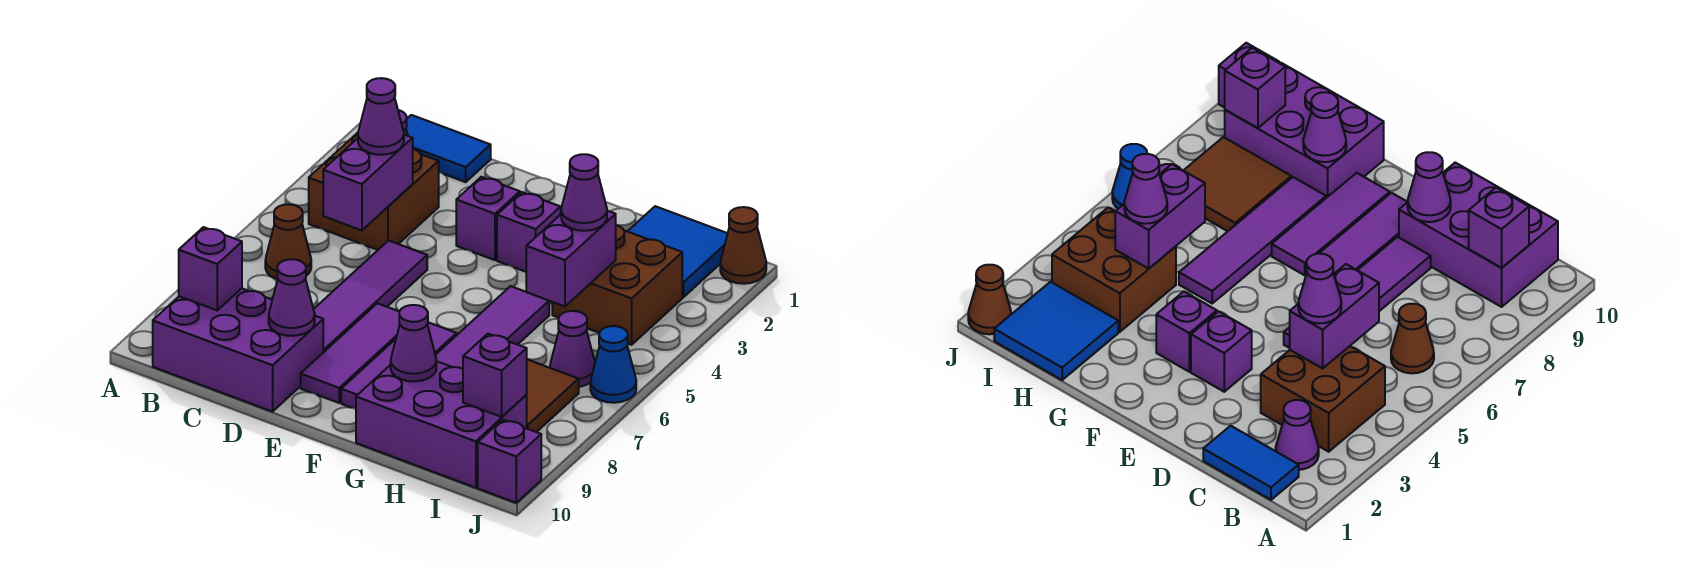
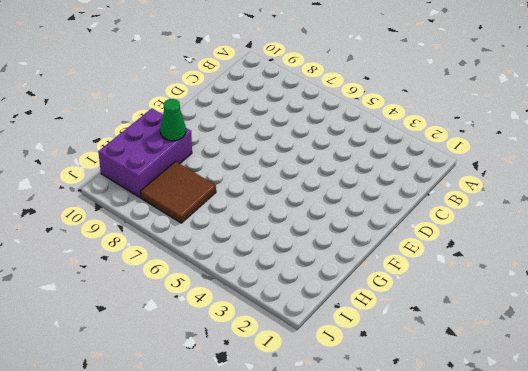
green 1x1 cone [160,99,186,141] -> purple 1x1 cone [391,305,436,382]
none -> blue 1x2 tile [406,115,491,182]
none -> purple 1x1 cone [1276,400,1319,470]
none -> brown 2x2 brick [309,133,439,250]

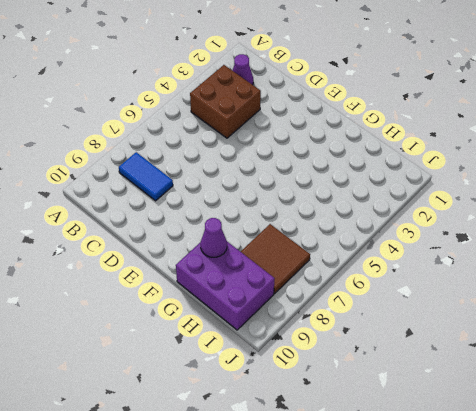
blue 1x2 tile [119,152,173,201] -> blue 1x2 tile moved to [406,115,491,182]
none -> brown 1x1 cone [265,204,311,279]
none -> purple 2x3 brick [153,289,323,412]
none -> purple 1x4 tile [313,241,427,352]

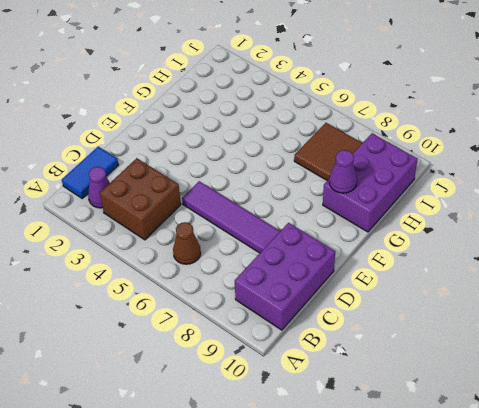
none -> purple 1x1 brick [456,177,520,260]
none -> purple 1x3 tile [301,303,400,403]
none -> purple 1x1 brick [497,192,561,272]

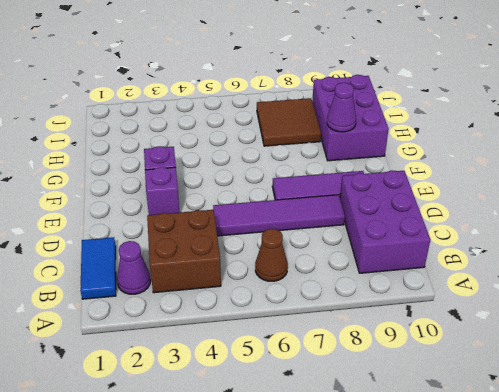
none -> purple 1x3 tile [341,322,457,409]
none -> purple 1x4 tile [435,286,549,369]
none -> blue 2x2 tile [628,206,728,297]

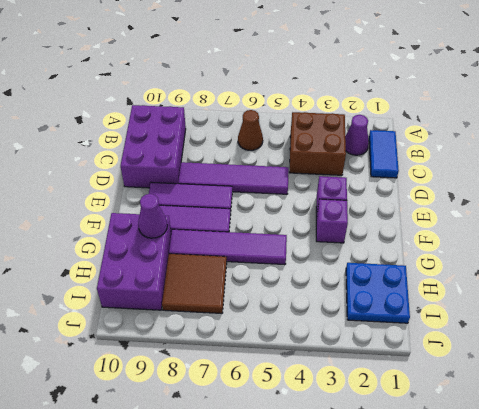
blue 2x2 plate [346,263,410,323] -> blue 2x2 tile [628,206,728,297]
none -> brown 2x2 brick [552,225,682,345]
none -> purple 1x1 cone [550,311,595,387]
none -> brown 1x1 cone [720,207,766,284]

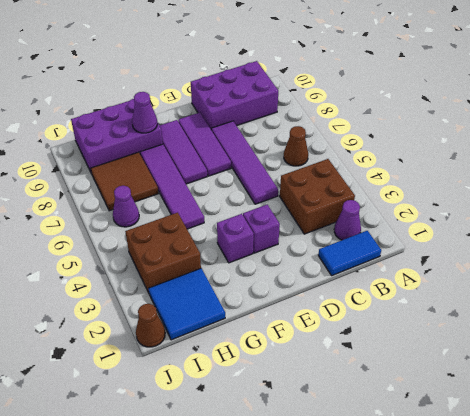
none -> blue 1x1 cone [590,326,636,403]
none -> purple 1x1 brick [478,420,541,503]
none -> purple 1x1 brick [179,227,242,310]

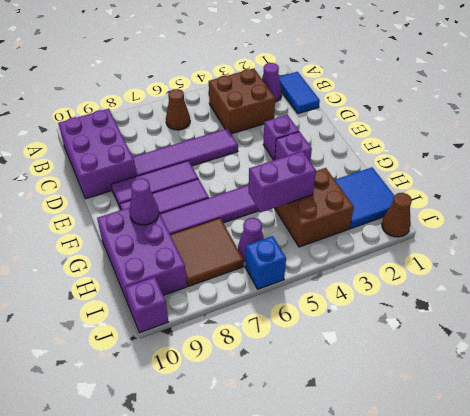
blue 1x1 brick [245,236,286,289] -> blue 1x1 cone [590,326,636,403]
none -> purple 1x1 brick [179,227,242,310]
none -> purple 1x2 brick [323,135,413,230]
none -> purple 1x1 cone [269,259,315,336]

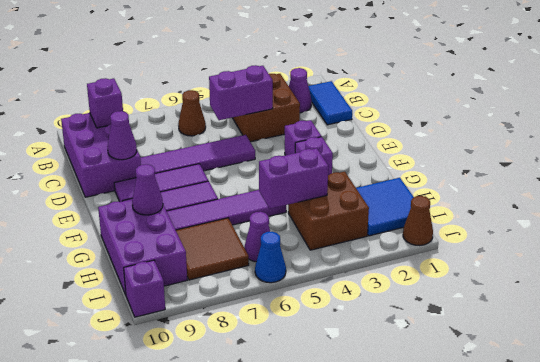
none -> purple 1x1 brick [463,334,527,417]
none -> purple 1x1 cone [358,78,404,155]
none -> purple 1x1 cone [561,154,607,231]

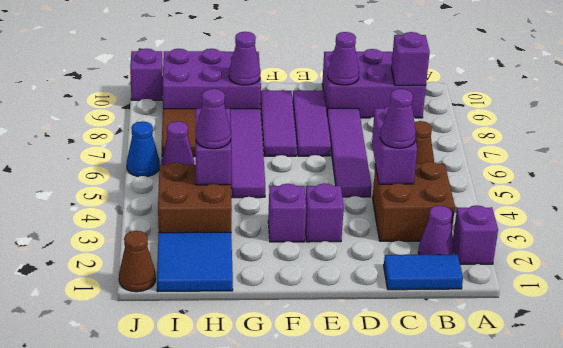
purple 1x1 brick [453,205,498,264] -> purple 1x1 brick moved to [463,334,527,417]

